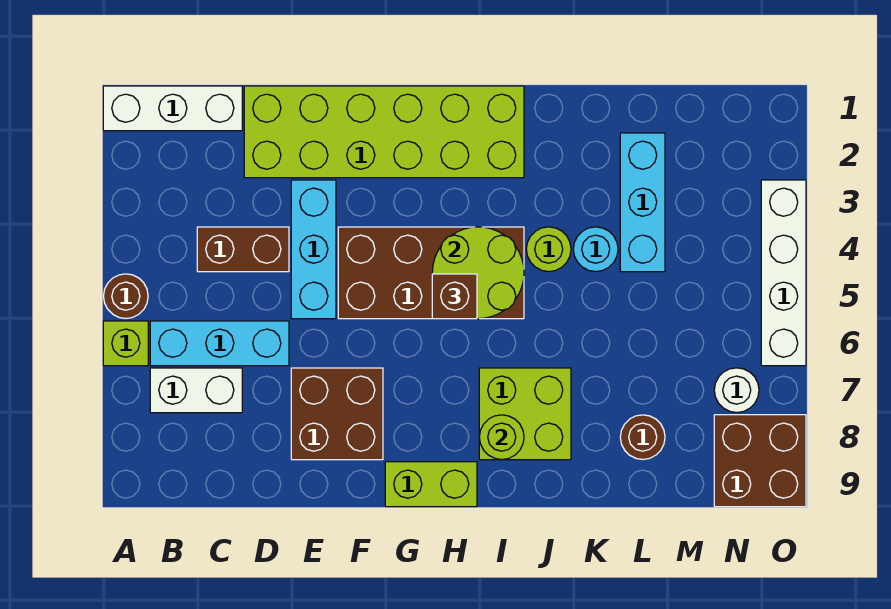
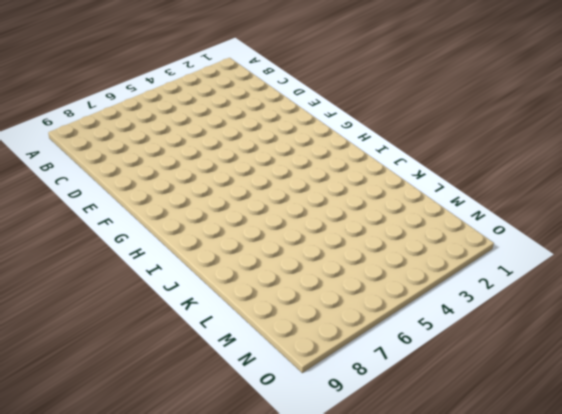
none -> white 1x3 brick [103,86,242,131]
none -> brown 1x1 round brick [104,274,148,319]
none -> lime 1x1 brick [103,321,148,366]

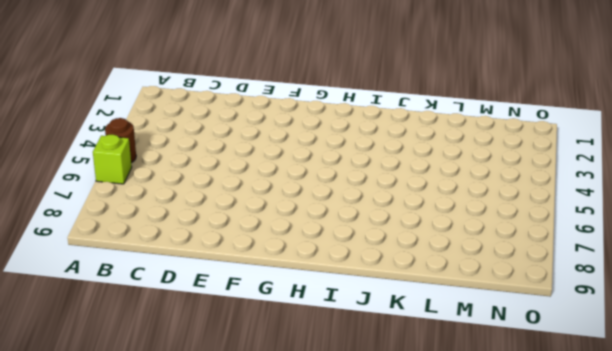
none -> white 1x3 brick [103,86,242,131]
none -> cyan 1x3 brick [150,321,289,366]
none -> white 1x2 brick [150,368,242,413]

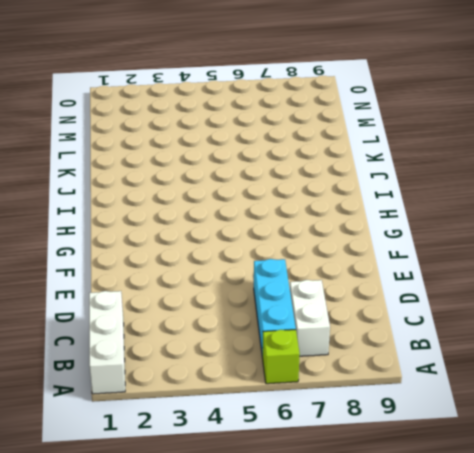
none -> brown 1x1 round brick [104,274,148,319]
none -> brown 1x2 brick [197,227,289,272]
none -> lime 2x6 brick [244,86,524,178]

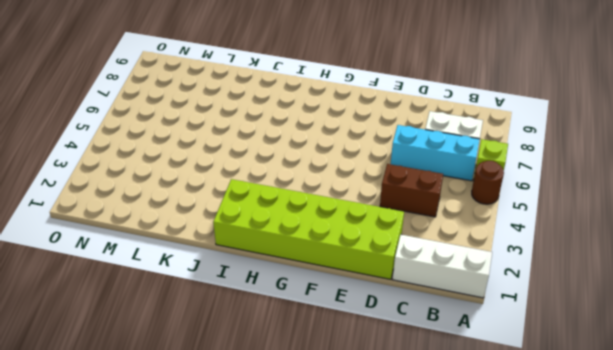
none -> cyan 1x3 brick [291,180,336,319]
none -> brown 2x2 brick [291,368,383,460]
none -> brown 2x4 brick [338,227,524,319]

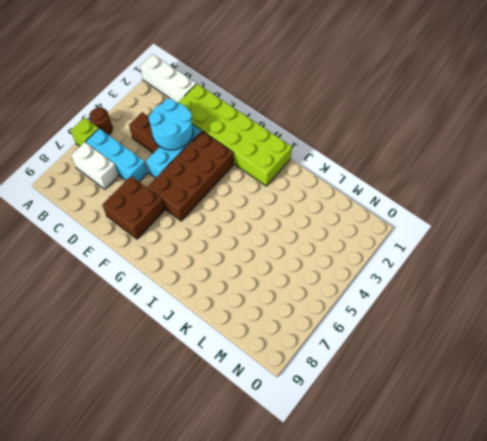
cyan 2x2 round brick [149,99,193,150] -> none
brown 2x4 brick [148,131,234,221] -> brown 2x4 brick turned to [338,227,524,319]
none -> lime 1x2 brick [385,462,477,507]
none -> lime 2x2 brick [479,368,571,460]
none -> lime 1x1 round brick [526,227,571,272]

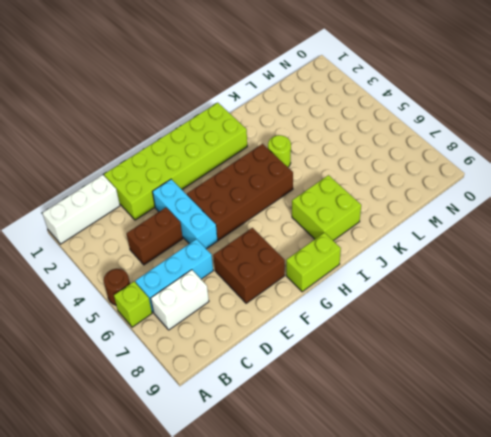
none -> cyan 1x1 round brick [573,227,618,272]
none -> cyan 1x3 brick [620,133,665,272]
none -> brown 1x1 round brick [620,415,665,460]

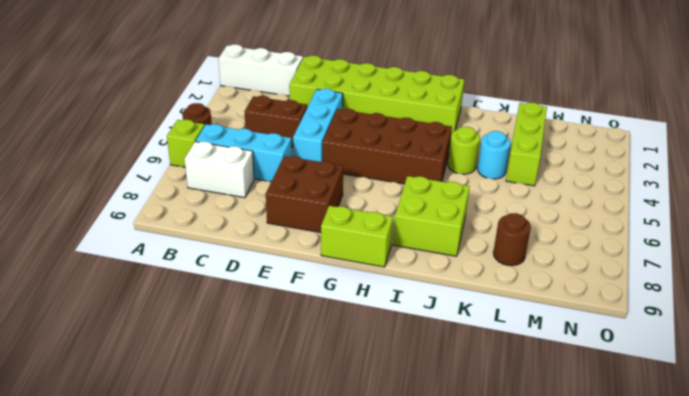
lime 1x3 brick [506,103,547,186] -> cyan 1x3 brick [620,133,665,272]
none -> white 1x1 round brick [714,368,759,413]
none -> brown 2x2 brick [714,415,806,507]
none -> white 1x4 brick [761,180,806,366]

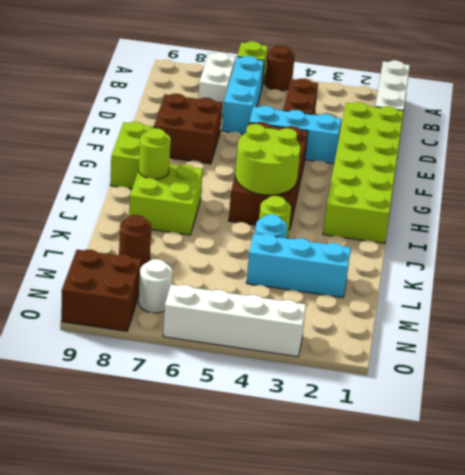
none -> brown 1x1 brick [432,274,477,319]

